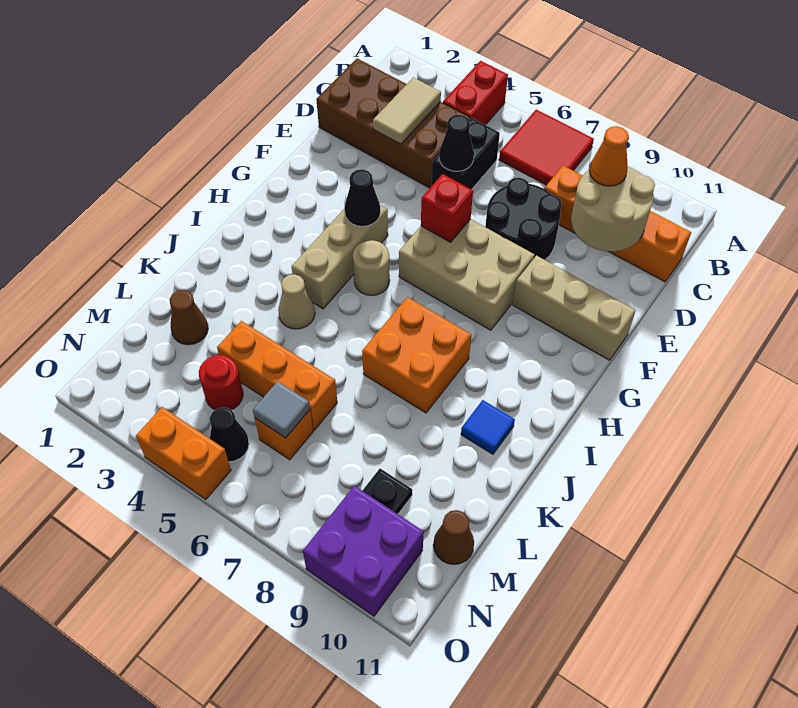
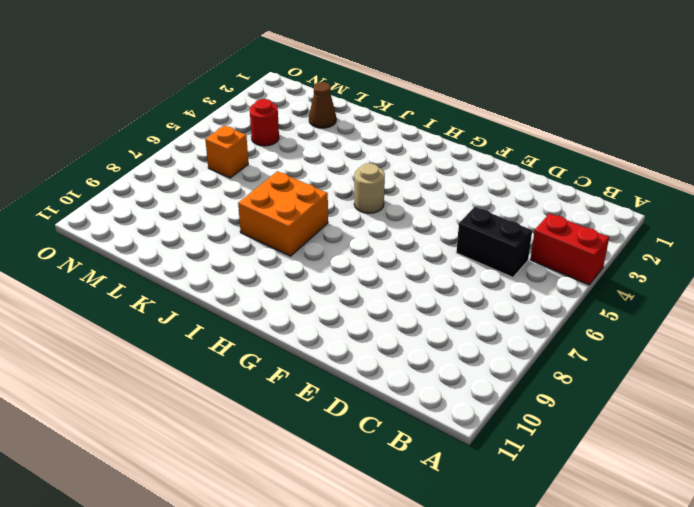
none -> red 2x2 tile [499,109,594,185]
none -> brown 2x4 brick [316,58,470,188]
none -> orange 1x4 brick [544,166,691,282]

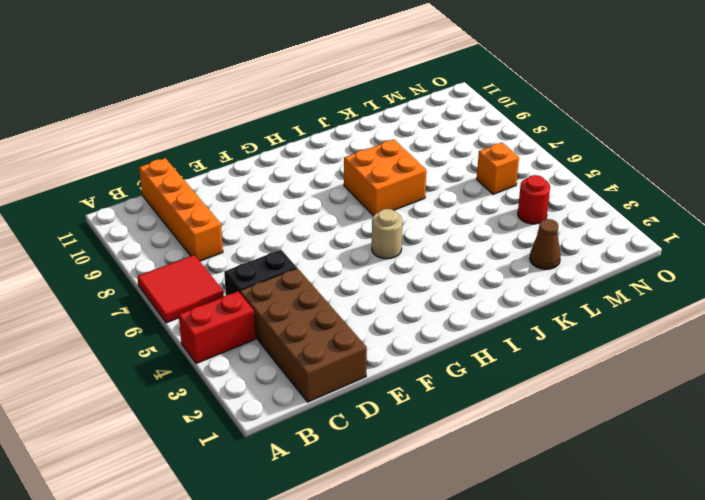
none -> black 2x2 round brick [485,178,562,260]
none -> tan 2x3 brick [399,219,535,330]
none -> tan 1x3 brick [513,255,636,360]

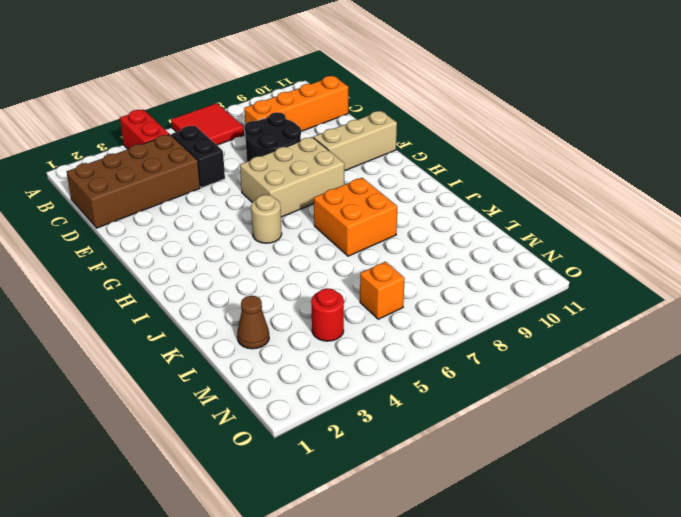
none -> tan 1x3 brick [291,205,388,309]
none -> tan 1x1 cone [278,274,315,329]
none -> blue 1x1 tile [461,400,515,454]

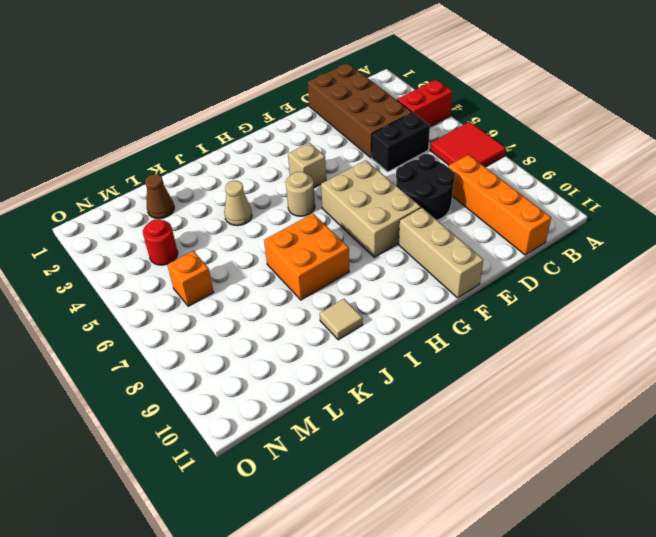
tan 1x1 brick [288,143,326,188] -> tan 1x3 brick [291,205,388,309]
tan 1x1 tile [320,299,363,340] -> blue 1x1 tile [461,400,515,454]
none -> orange 1x3 brick [217,321,337,430]
none -> black 1x1 plate [362,469,412,514]
none -> brown 1x1 cone [433,510,474,564]

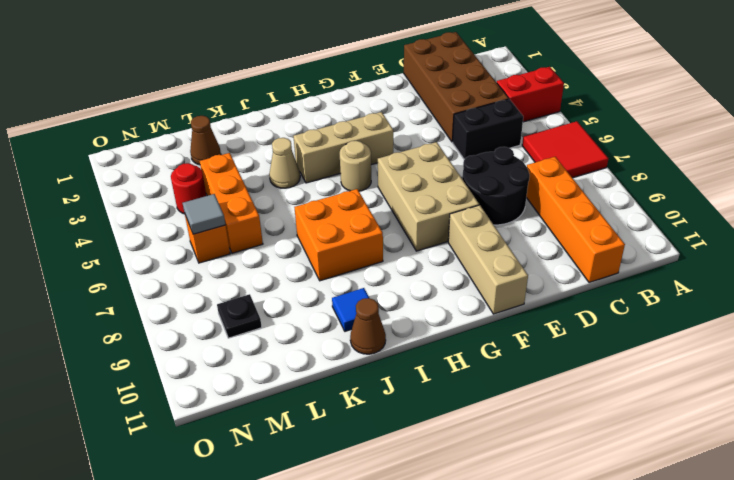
brown 1x1 cone [350,298,386,354] -> brown 1x1 cone moved to [433,510,474,564]
none -> black 1x1 cone [210,407,249,462]
none -> purple 2x2 brick [303,486,424,616]
none -> orange 1x2 brick [136,407,231,499]

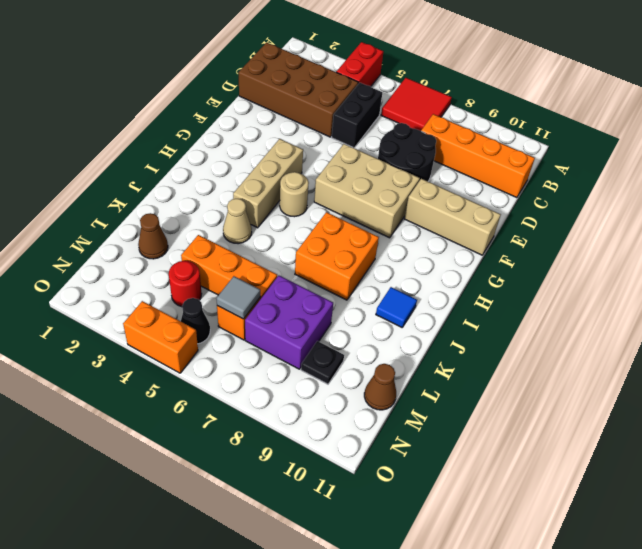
purple 2x2 brick [245,276,333,369] -> purple 2x2 brick moved to [303,486,424,616]
none -> tan 1x2 tile [373,77,441,144]
none -> tan 2x2 round brick [571,167,655,251]
none -> black 1x1 cone [439,115,474,171]

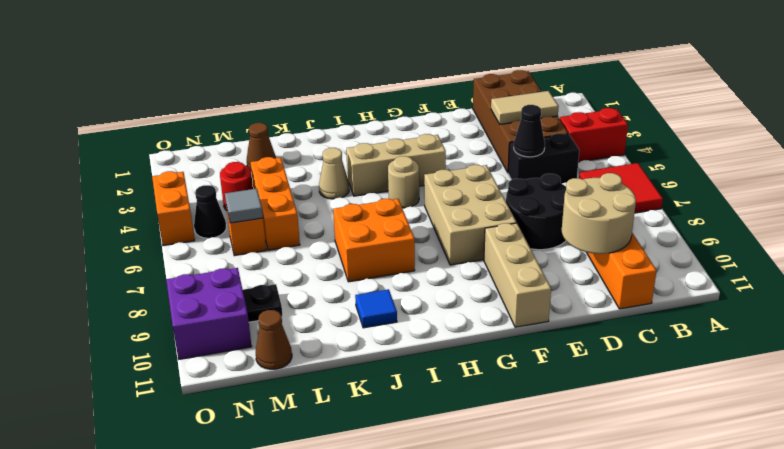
none -> red 1x1 brick [421,174,473,242]
none -> black 1x1 cone [345,169,380,226]
none -> orange 1x1 cone [590,126,629,186]

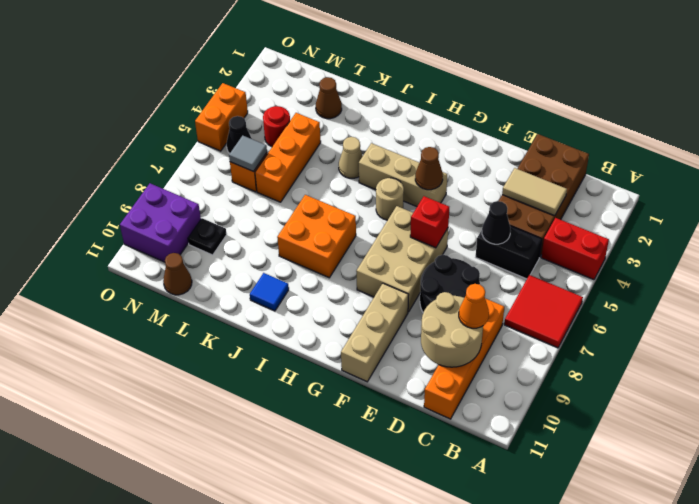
brown 1x1 cone [415,147,443,190] -> black 1x1 cone [345,169,380,226]

